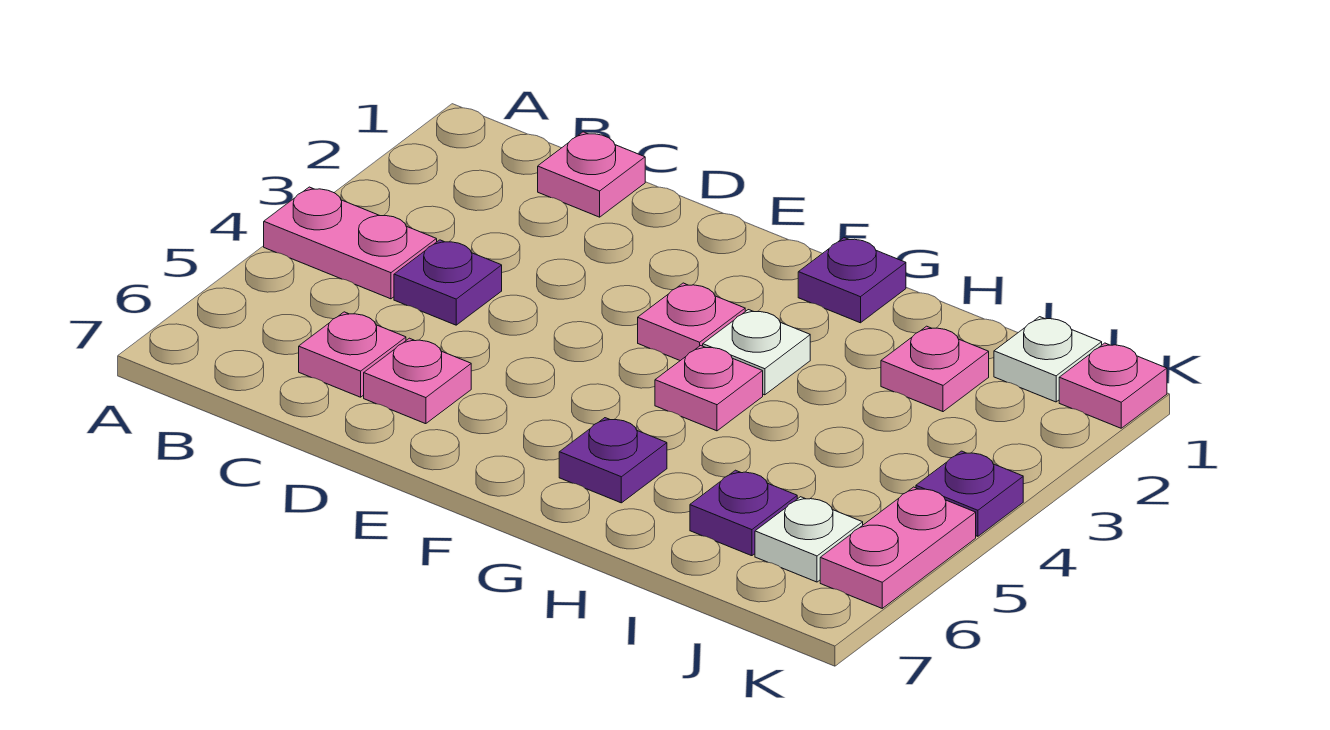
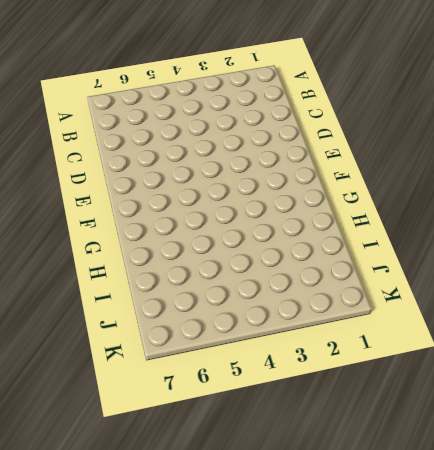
none -> pink 1x2 plate [264,187,437,299]
none -> pink 1x1 plate [538,132,645,217]
none -> purple 1x1 plate [394,240,502,325]

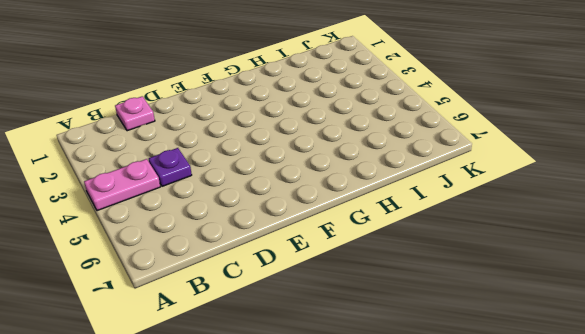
none -> pink 1x1 plate [299,312,406,397]
none -> pink 1x1 plate [364,338,471,424]
none -> pink 1x1 plate [638,283,745,361]

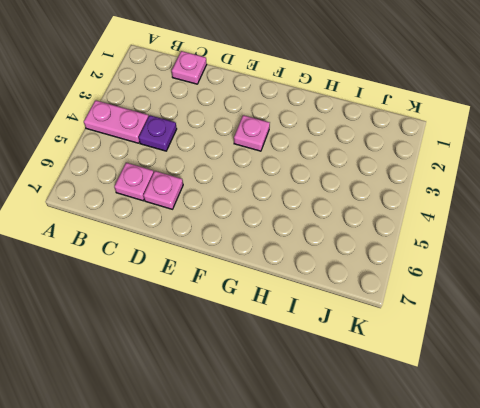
none -> purple 1x1 plate [798,238,906,323]
none -> white 1x1 plate [703,310,810,395]
none -> pink 1x1 plate [655,346,763,431]

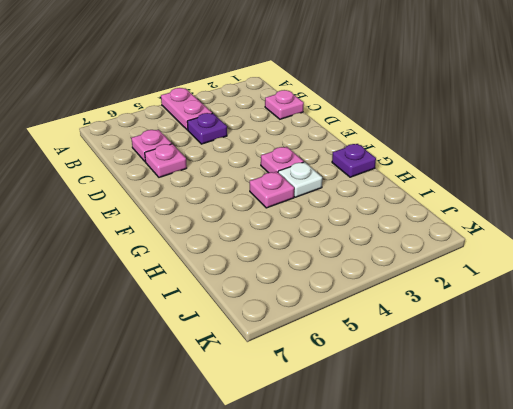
none -> purple 1x1 plate [559,418,667,503]
none -> pink 1x1 plate [881,326,989,412]
none -> purple 1x1 plate [690,470,797,556]

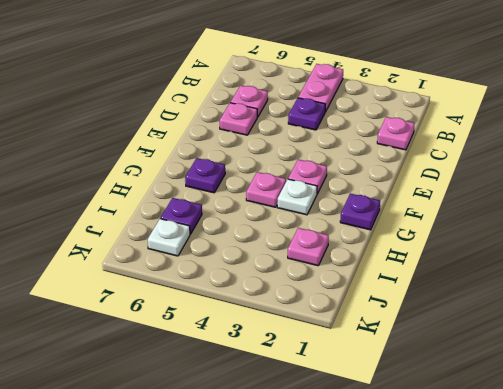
none -> white 1x1 plate [994,317,1102,402]
none -> pink 1x1 plate [1059,343,1167,428]
none -> purple 1x1 plate [916,451,1023,536]

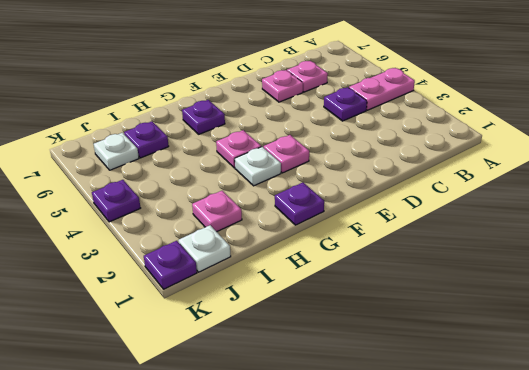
purple 1x1 plate [144,241,197,289] -> pink 1x1 plate [1059,343,1167,428]
none -> pink 1x1 plate [538,132,645,217]
none -> pink 1x2 plate [820,487,976,608]

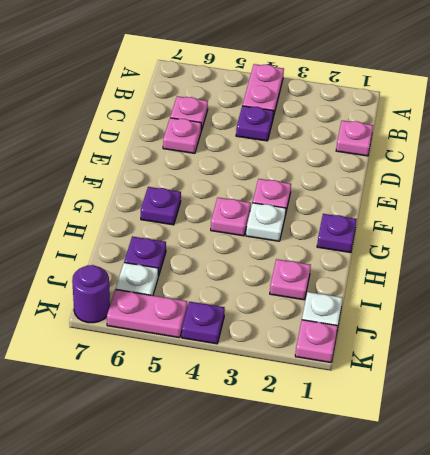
purple 1x1 round brick [72,265,110,323] -> none

